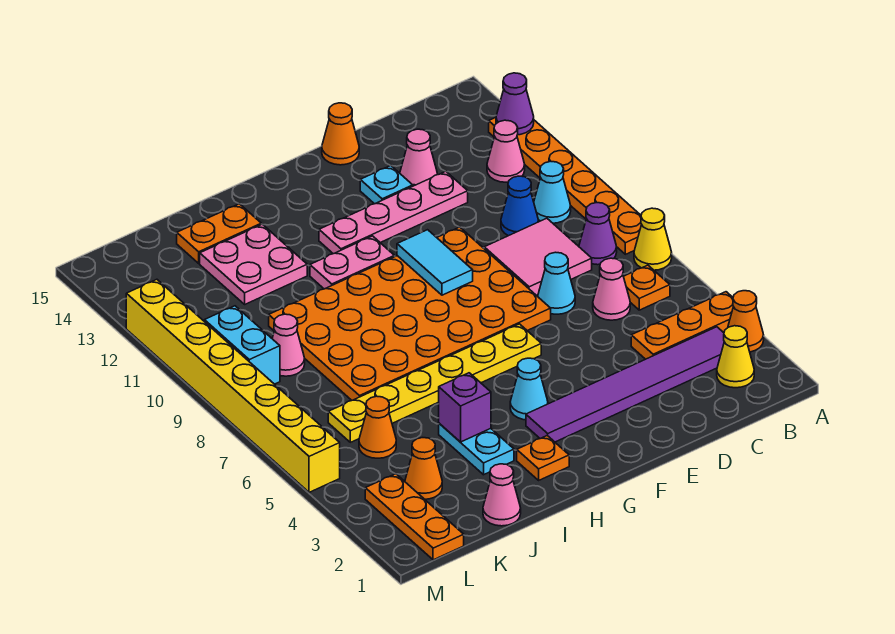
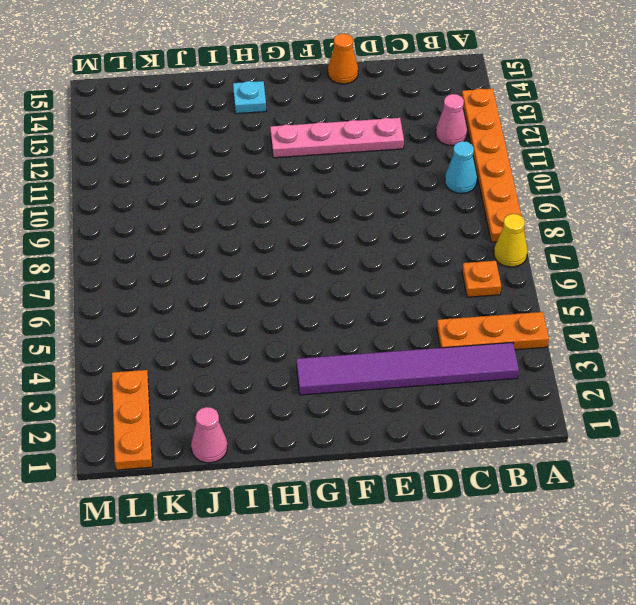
cyan 1x1 plate [233,81,266,114] -> cyan 1x1 plate moved to [360,166,413,204]
none -> orange 1x1 cone [728,291,764,352]
none -> yellow 1x1 cone [717,326,754,388]
none -> purple 1x1 cone [579,203,617,265]
none -> pink 1x1 cone [593,258,630,320]

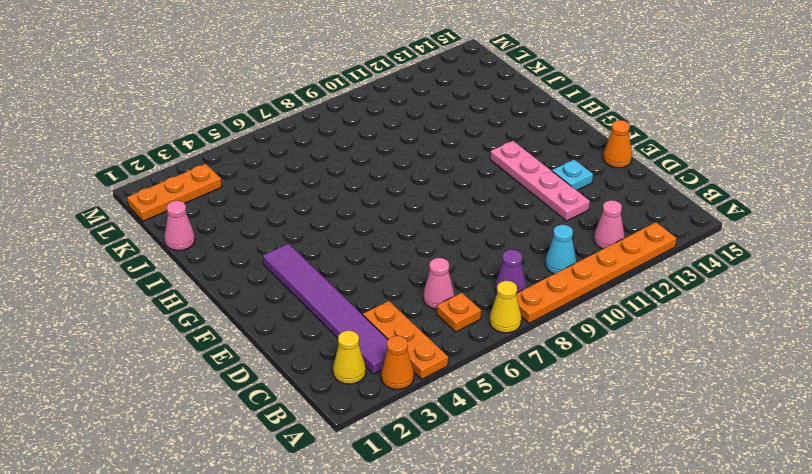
none -> pink 2x2 tile [484,218,592,295]
none -> blue 1x1 cone [501,176,538,236]
none -> cyan 1x1 cone [538,252,575,314]
none -> pink 1x1 cone [400,129,437,186]

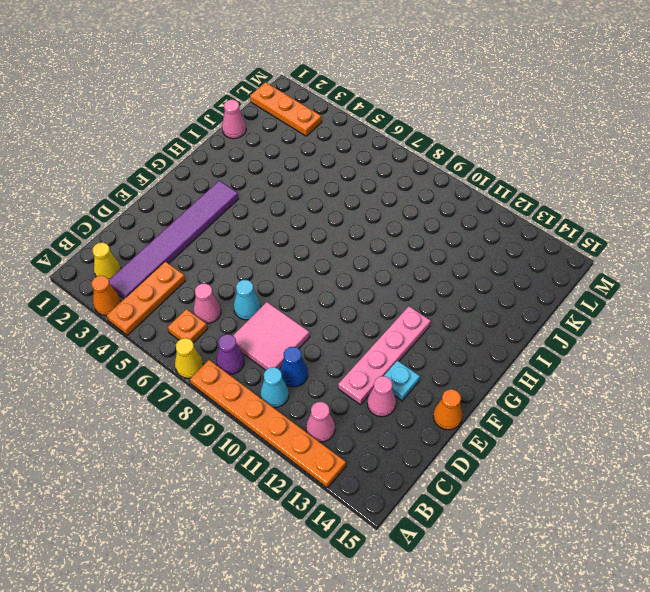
none -> orange 4x6 plate [269,227,551,400]
none -> yellow 1x6 plate [328,324,541,442]
none -> cyan 1x1 cone [510,358,548,420]
none -> pink 1x2 plate [310,236,394,289]

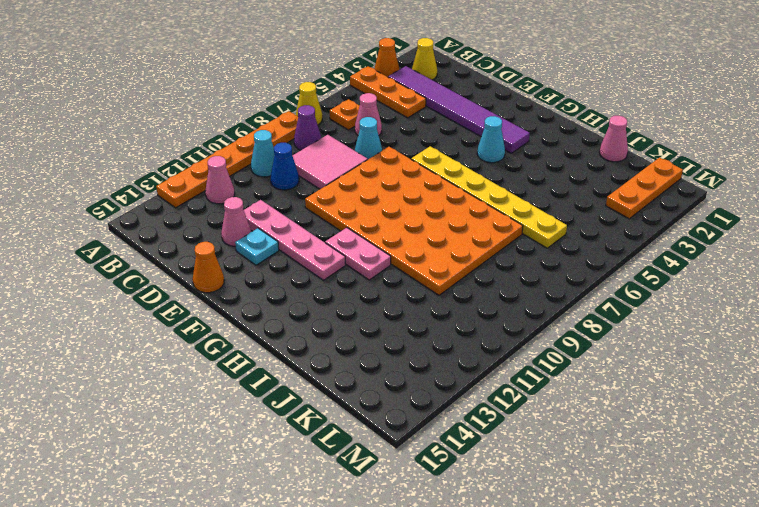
none -> orange 1x1 plate [517,436,569,480]
none -> cyan 1x2 plate [439,423,514,475]
none -> pink 2x2 plate [200,224,307,304]
none -> orange 1x2 plate [177,204,261,263]

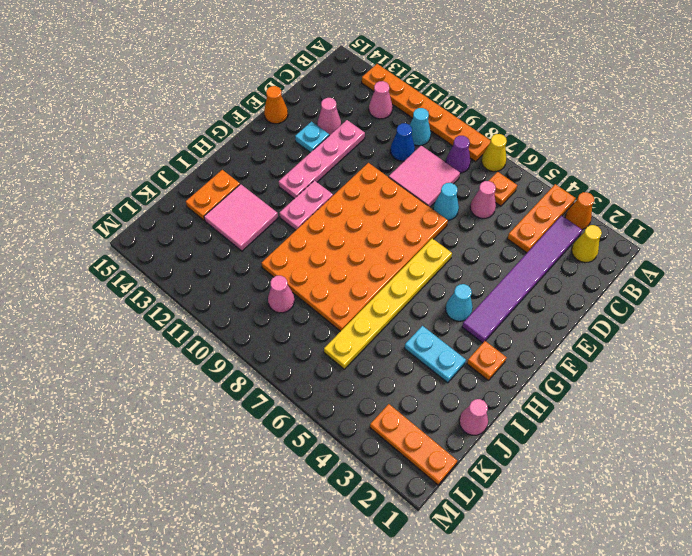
pink 2x2 tile [204,184,278,251] -> pink 2x2 plate [200,224,307,304]
none -> orange 1x1 cone [405,438,442,499]
none -> orange 1x1 cone [359,396,396,458]
none -> cyan 1x2 brick [204,306,280,384]
none -> yellow 1x8 brick [126,279,340,492]

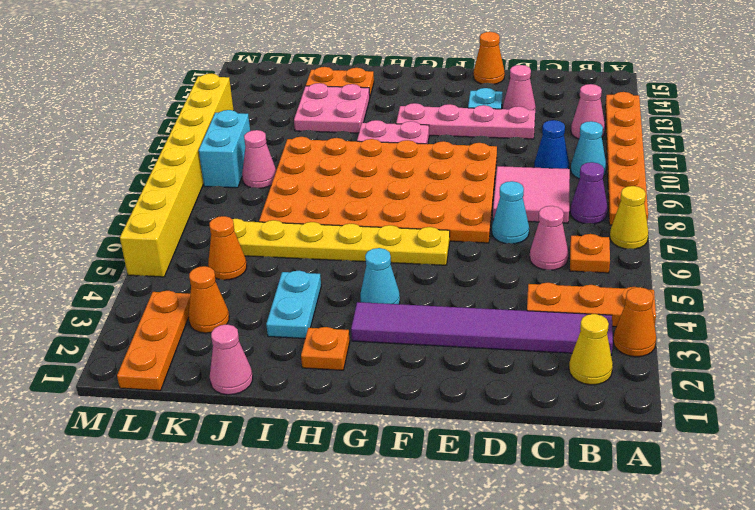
none -> purple 1x1 cone [496,73,534,135]
none -> cyan 1x2 tile [397,230,473,295]
none -> purple 1x1 brick [439,373,491,442]

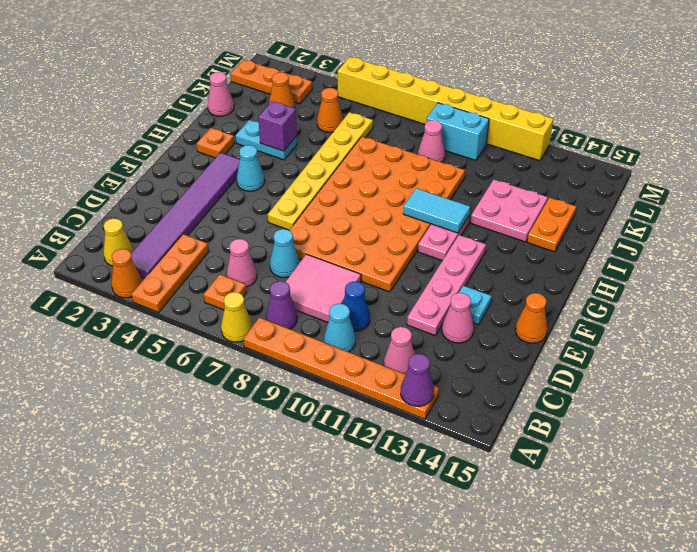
cyan 1x2 tile [403,188,470,233] -> cyan 1x2 tile moved to [397,230,473,295]

